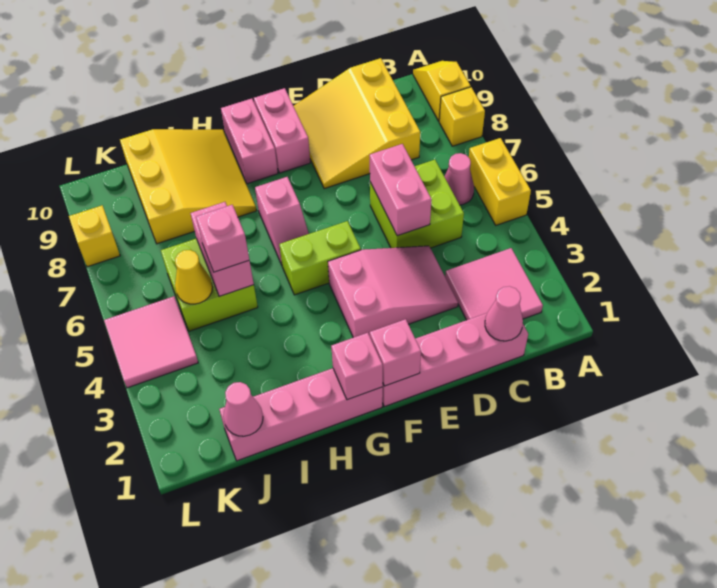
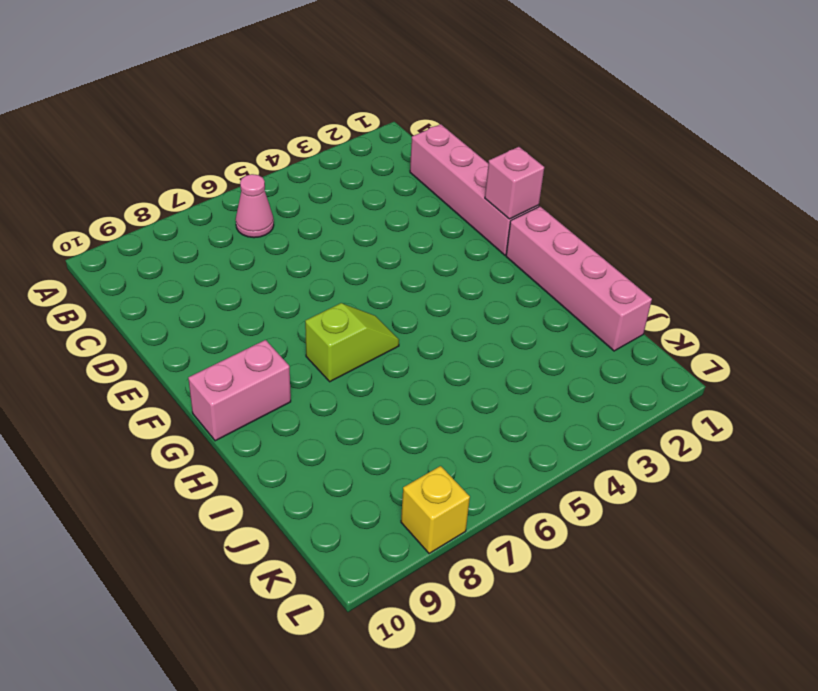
lime 1x2 slope [305,303,399,382] -> pink 1x2 slope [255,177,309,265]
none -> yellow 1x2 brick [469,138,531,225]
none -> yellow 1x1 brick [439,87,485,146]
none -> yellow 1x2 slope [413,61,471,121]

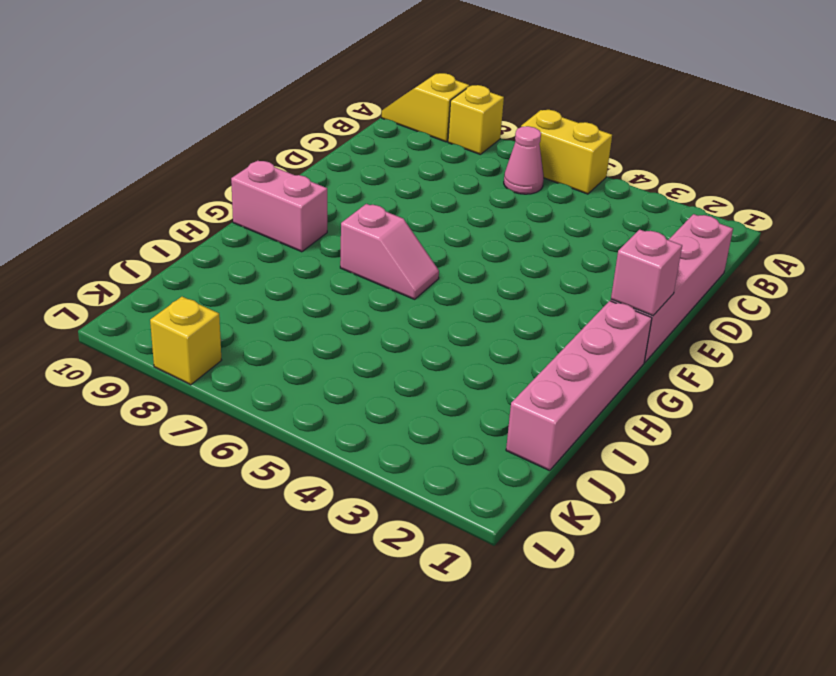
none -> pink 2x2 tile [445,248,543,320]
none -> lime 2x2 brick [370,160,464,248]
none -> yellow 3x3 slope [294,58,420,189]

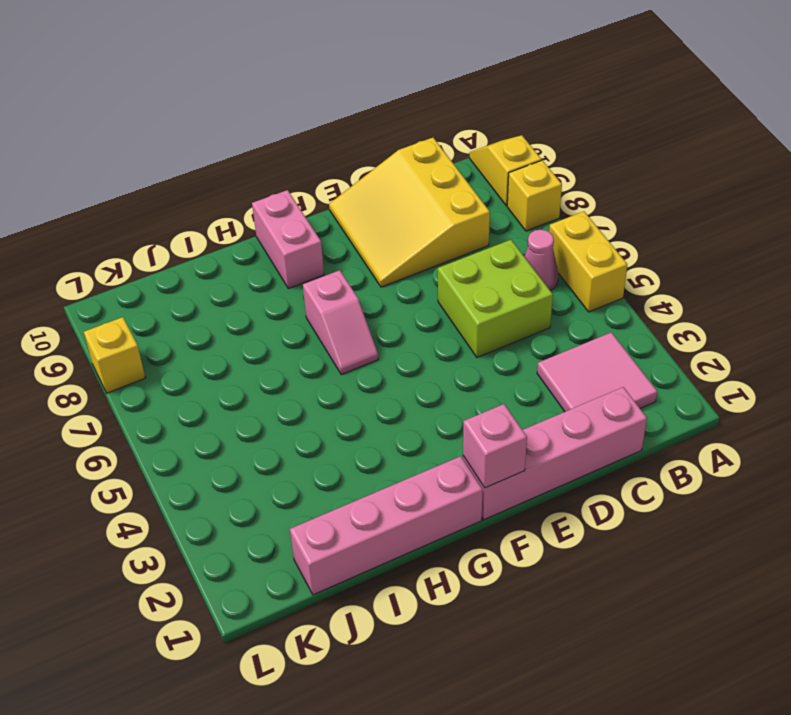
none -> pink 2x3 slope [328,246,458,338]
none -> lime 1x2 brick [280,221,361,295]
none -> pink 1x2 brick [254,88,310,173]

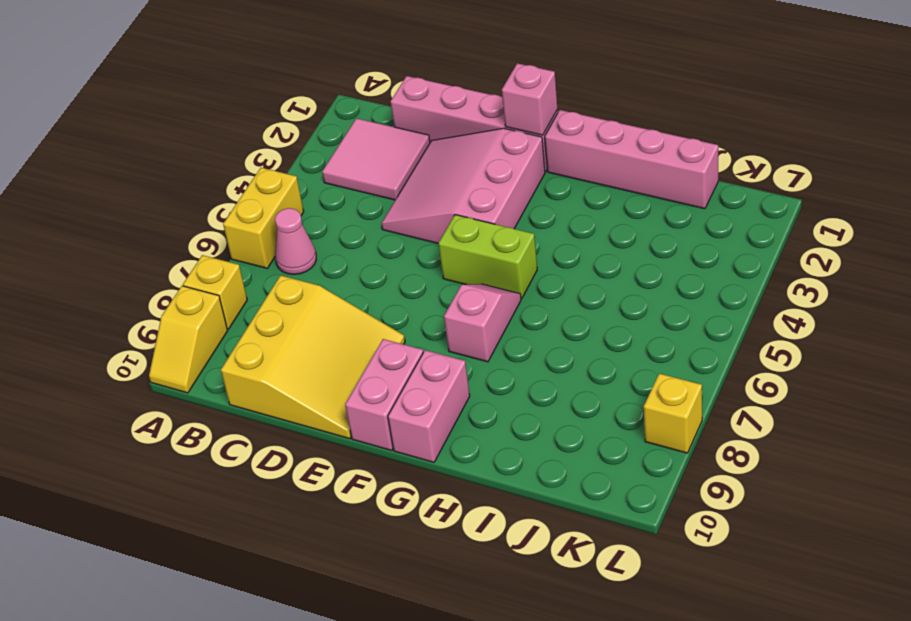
pink 3x3 slope [381,128,545,243] -> pink 2x3 slope [328,246,458,338]
none -> lime 2x2 brick [370,160,464,248]
none -> yellow 3x3 slope [120,129,256,244]
none -> lime 2x2 brick [161,239,258,331]

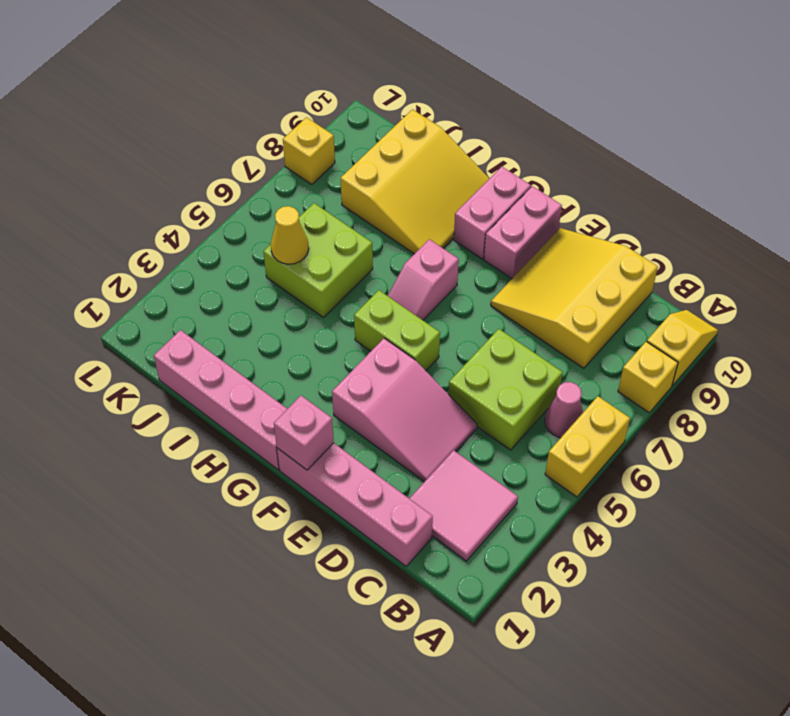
none -> pink 2x2 tile [104,296,198,388]
none -> pink 1x1 cone [485,286,523,341]
none -> pink 1x2 brick [370,144,432,236]

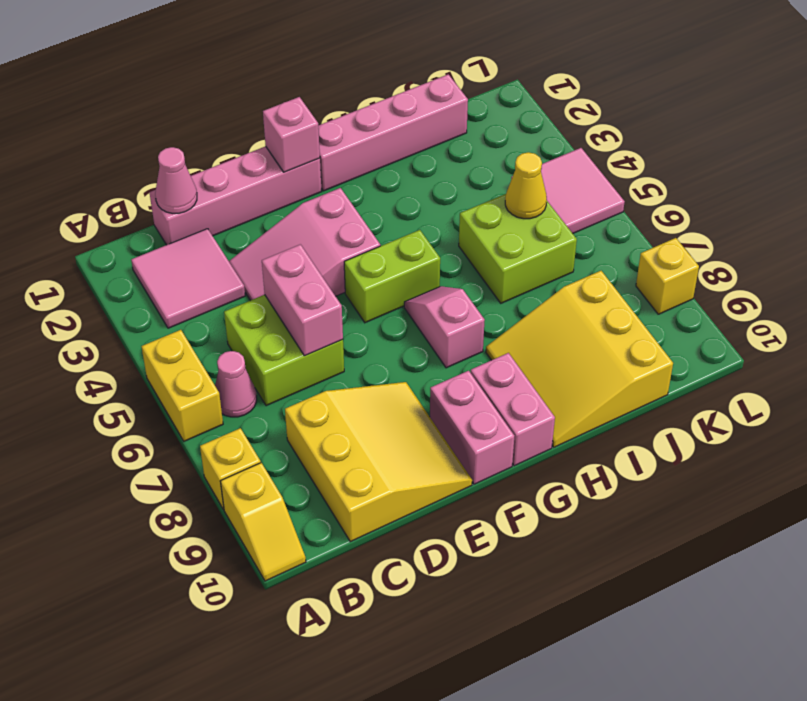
none -> pink 1x1 brick [331,333,383,400]
none -> pink 1x2 brick [190,202,254,297]
none -> pink 1x1 cone [223,382,263,436]

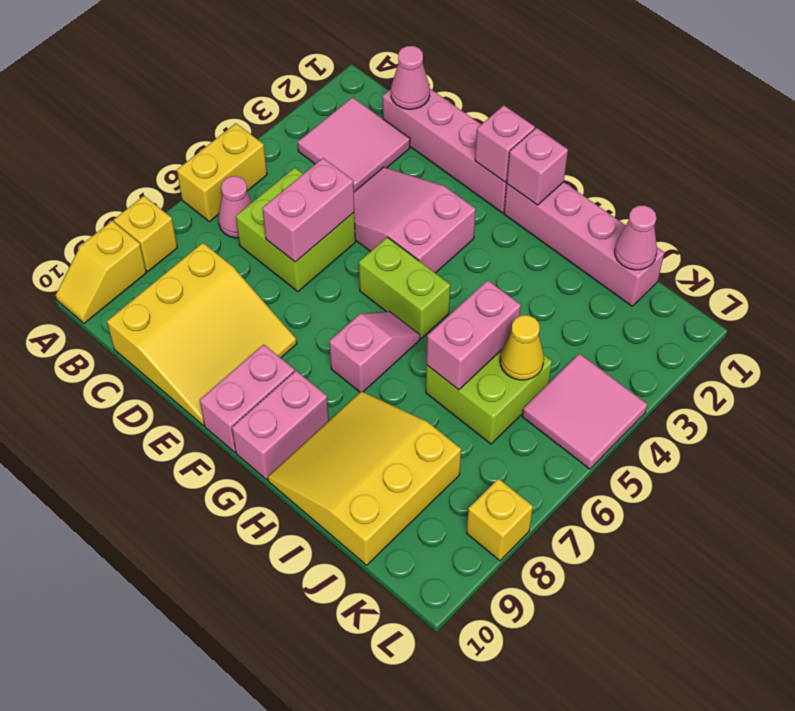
none -> pink 1x1 brick [196,205,249,272]

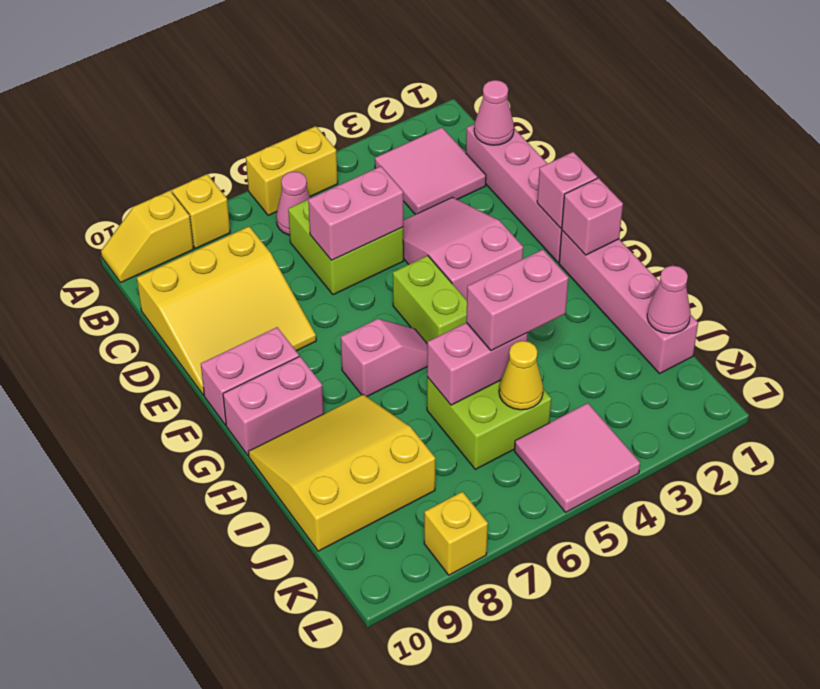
pink 1x2 brick [466,250,569,351] -> pink 1x1 brick [196,205,249,272]

